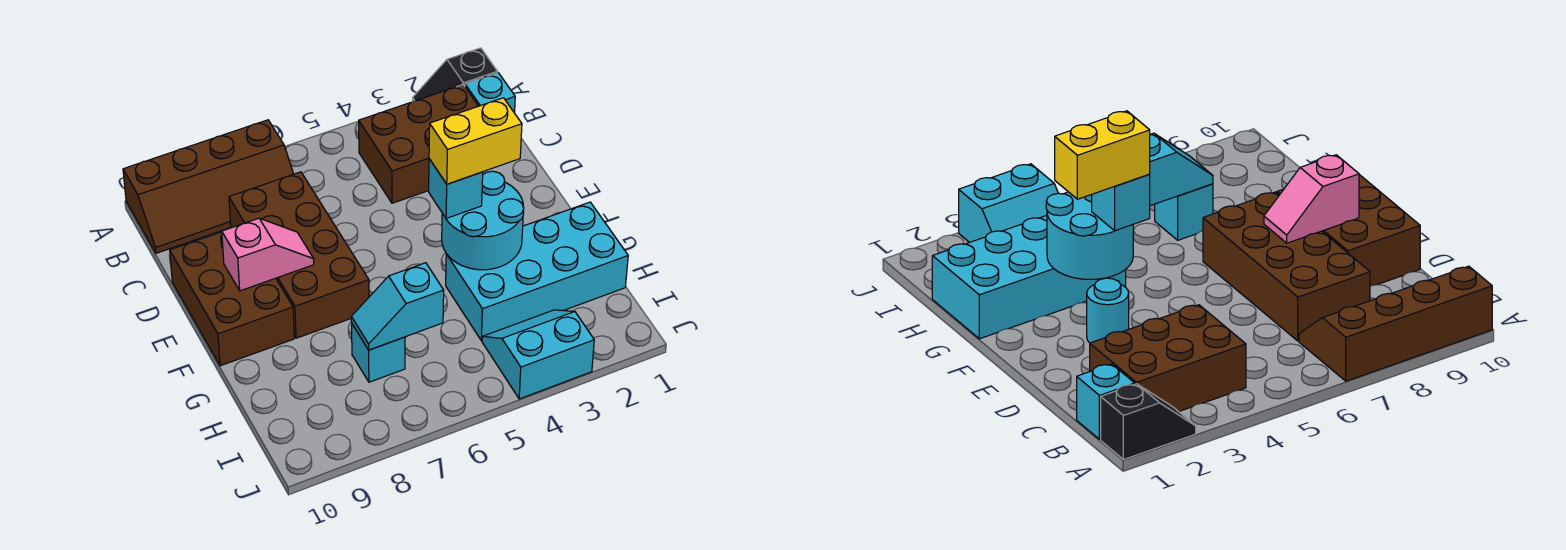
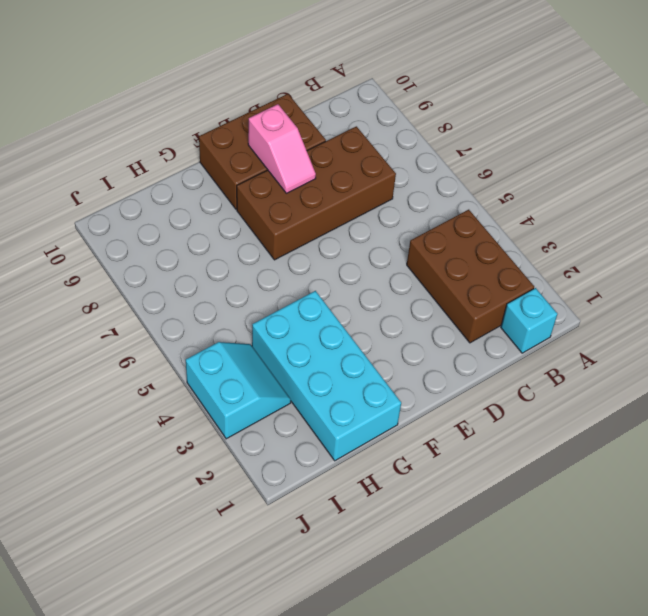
none -> black 1x2 slope [412,48,497,102]
none -> brown 2x4 slope [123,120,293,253]
none -> cyan 1x1 round brick [1087,278,1129,343]

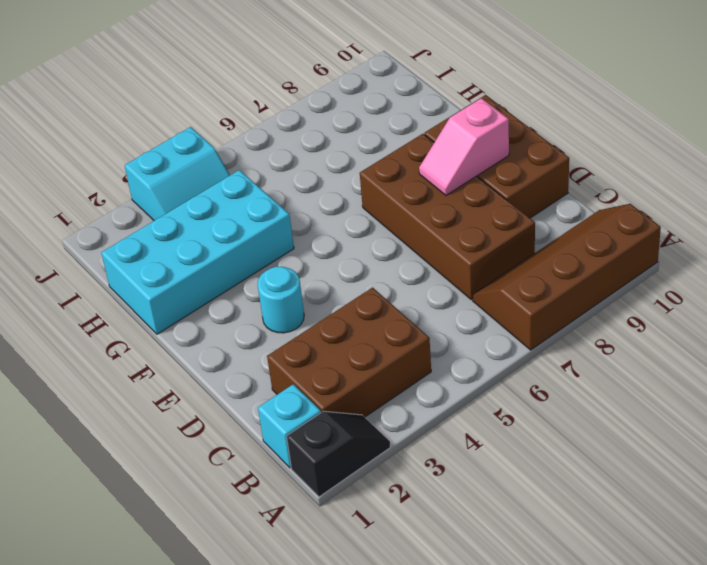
none -> cyan 1x1 brick [352,324,405,382]
none -> cyan 2x2 round brick [442,171,524,270]
none -> cyan 1x2 slope [351,263,444,350]

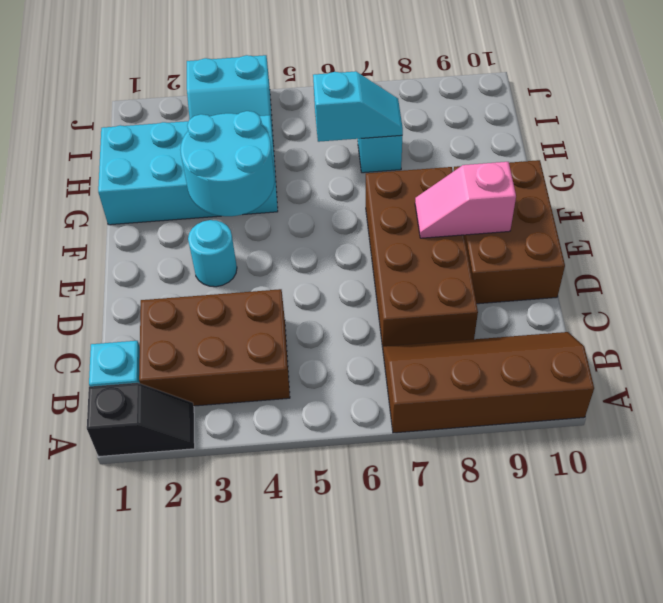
none -> cyan 1x1 brick [429,159,483,218]
none -> yellow 1x2 brick [429,98,522,184]

